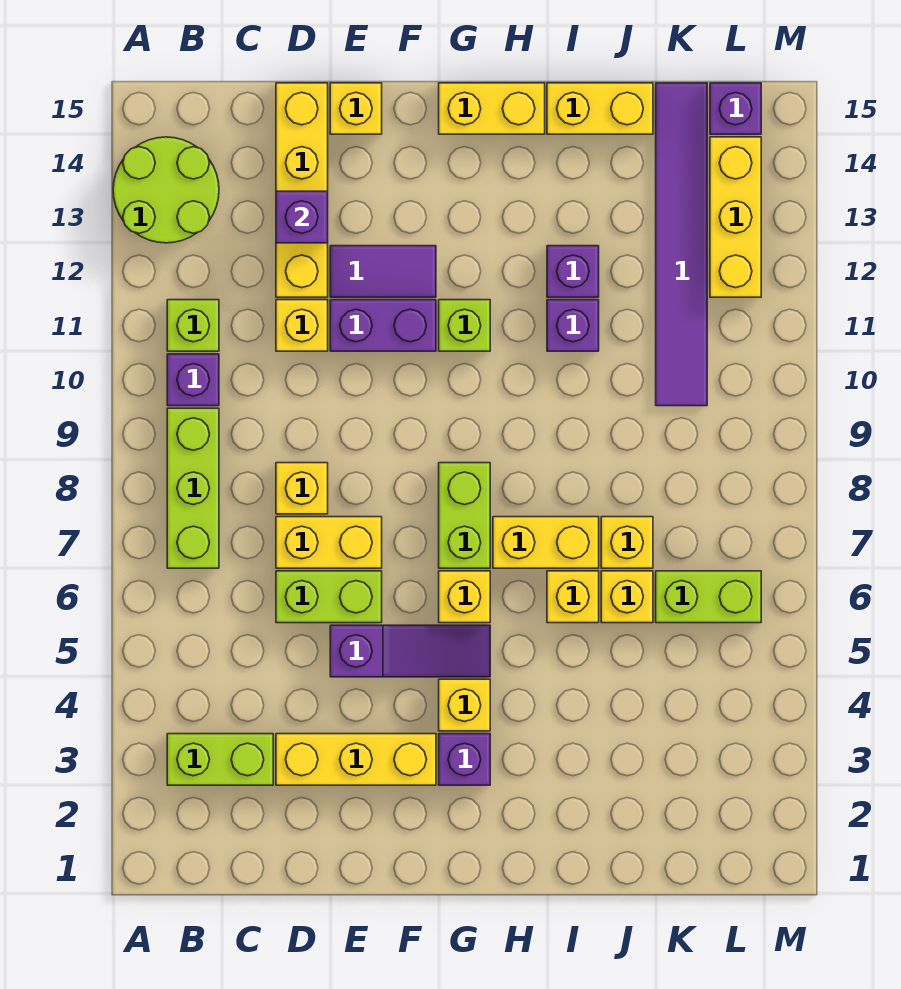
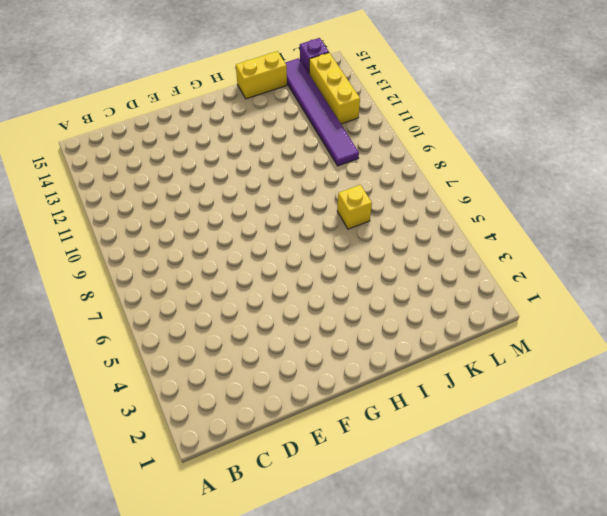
none -> lime 2x2 round brick [113,137,219,243]
none -> lime 1x2 brick [167,734,273,785]
none -> lime 1x3 brick [167,408,219,568]
none -> purple 1x1 brick [167,354,219,406]

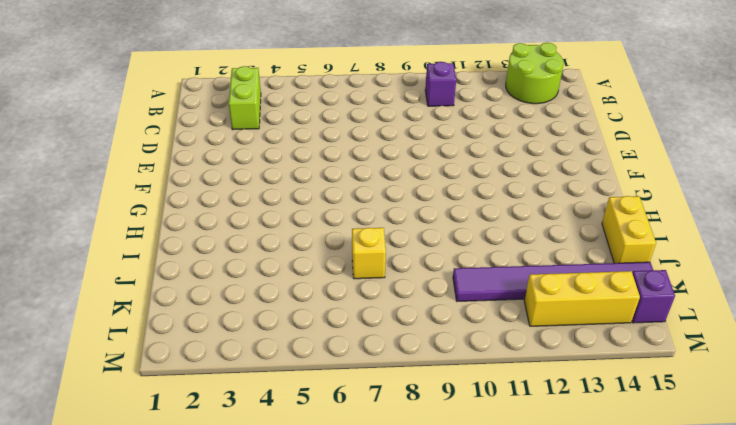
none -> lime 1x3 brick [167,408,219,568]
none -> lime 1x1 brick [167,300,219,351]
none -> yellow 1x3 brick [276,734,436,785]
none -> lime 1x2 brick [276,571,382,623]

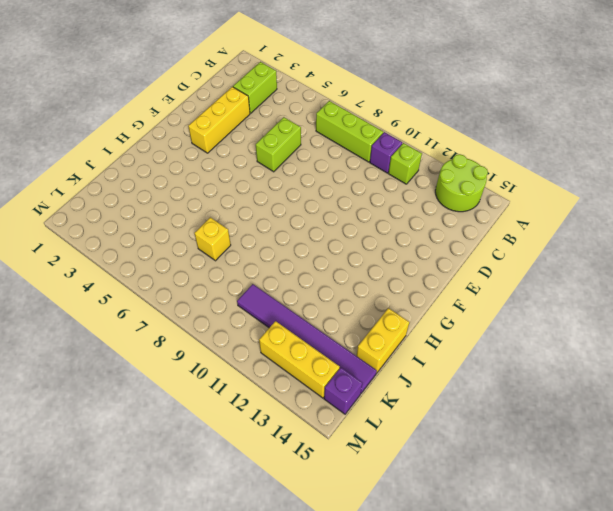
none -> yellow 1x2 brick [276,517,382,568]
none -> yellow 1x1 brick [276,463,328,514]
none -> yellow 1x1 brick [276,300,328,351]
none -> yellow 1x4 brick [276,83,328,297]

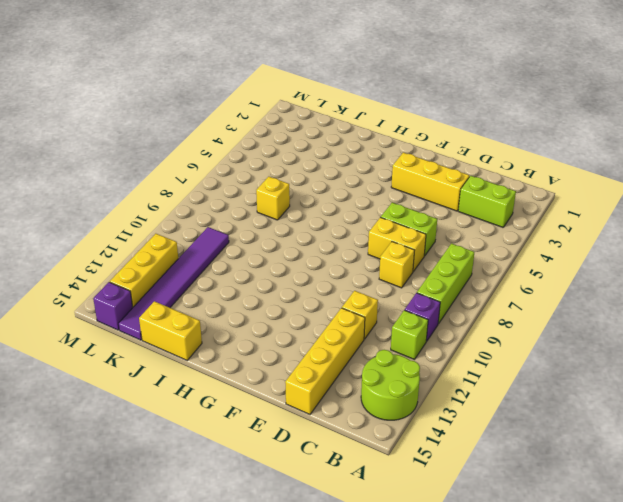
none -> purple 1x3 slope [330,625,490,677]
none -> purple 1x2 brick [330,300,436,351]
none -> purple 1x2 tile [330,246,436,297]
none -> yellow 1x1 brick [330,83,382,134]

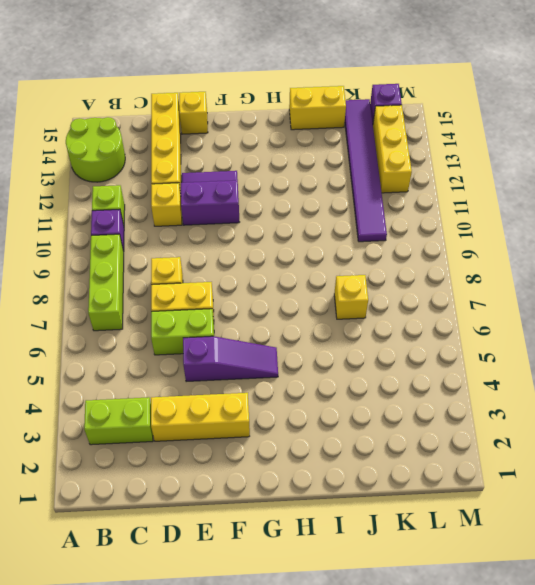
none -> purple 1x1 brick [439,734,490,785]
none -> yellow 1x1 brick [439,679,490,731]
none -> yellow 1x1 brick [439,571,490,623]
none -> lime 1x2 brick [439,463,490,568]

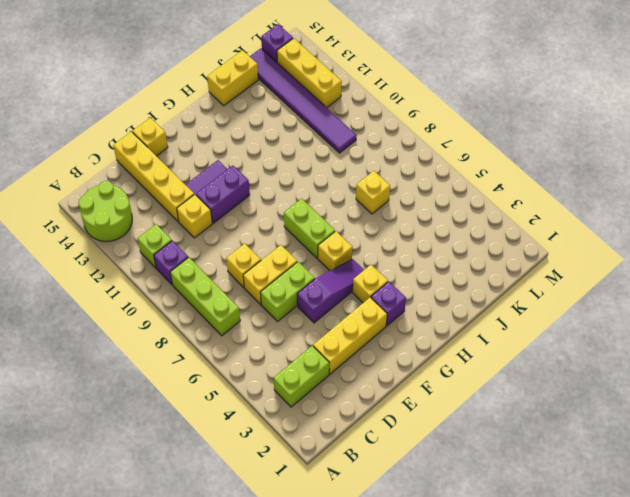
none -> lime 1x1 brick [439,300,490,351]
none -> yellow 1x2 brick [439,83,545,134]
none -> yellow 1x2 brick [493,517,599,568]
none -> yellow 1x1 brick [547,571,599,623]

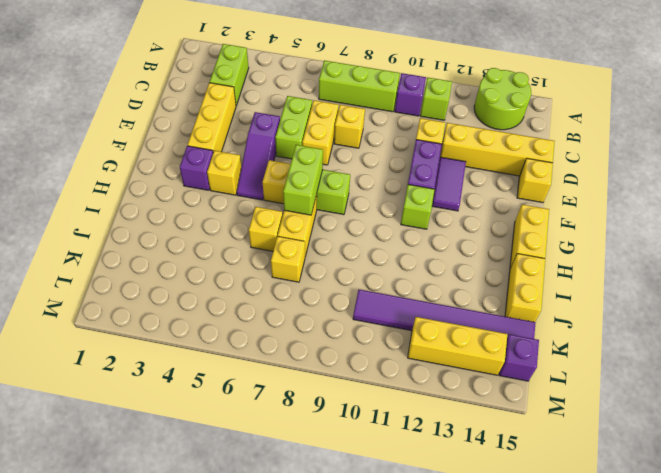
lime 1x2 brick [283,145,323,215] -> lime 1x2 brick moved to [656,571,761,623]
none -> purple 1x1 brick [547,300,599,351]
none -> purple 1x1 brick [547,246,599,297]
none -> yellow 1x1 brick [601,571,653,623]
none -> purple 1x1 brick [276,191,328,243]

